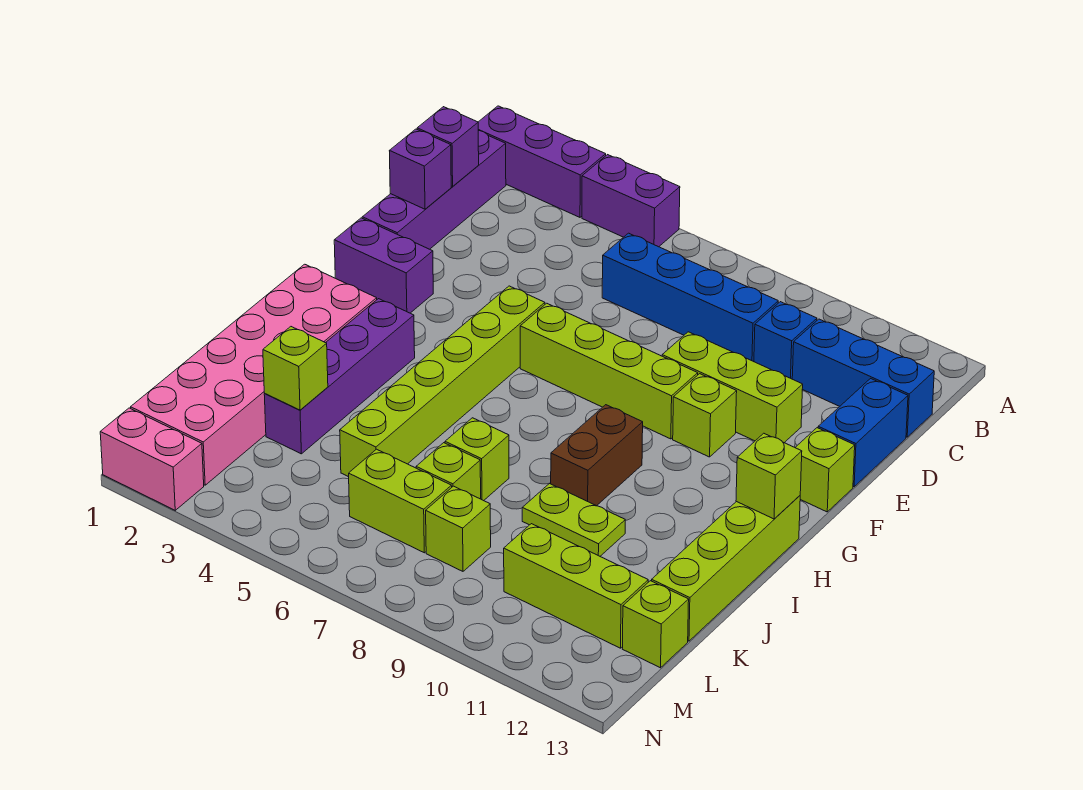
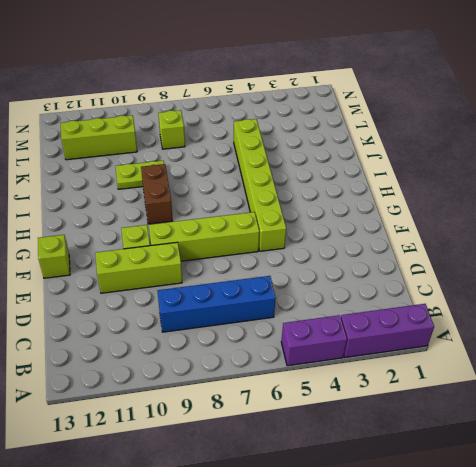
none -> purple 1x4 brick [362,131,506,249]
none -> blue 1x1 brick [754,302,817,379]
none -> blue 1x3 brick [792,319,934,437]

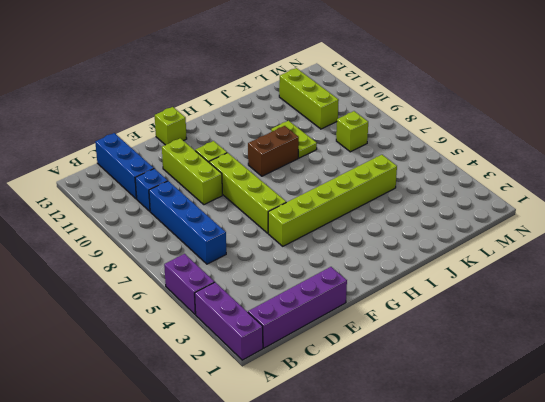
none -> blue 1x2 brick [818,379,908,487]
none -> purple 1x2 brick [334,218,433,313]
none -> pink 2x6 brick [131,264,377,485]

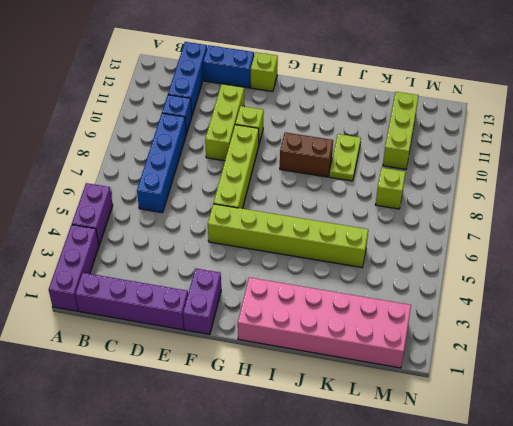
none -> purple 1x4 brick [264,299,415,454]
none -> lime 1x4 brick [652,496,800,641]
none -> lime 1x1 brick [445,418,509,501]

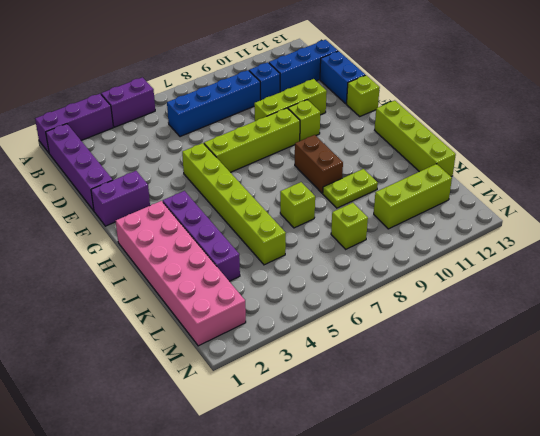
none -> lime 1x1 brick [416,443,481,499]
none -> lime 1x2 brick [349,449,452,553]
none -> lime 1x1 brick [623,581,689,668]

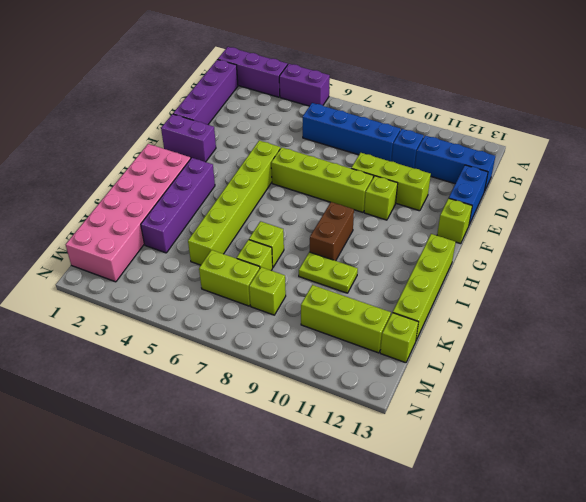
none -> pink 1x2 brick [100,408,204,510]
none -> purple 1x1 brick [417,107,479,186]
none -> purple 1x1 brick [390,129,451,209]

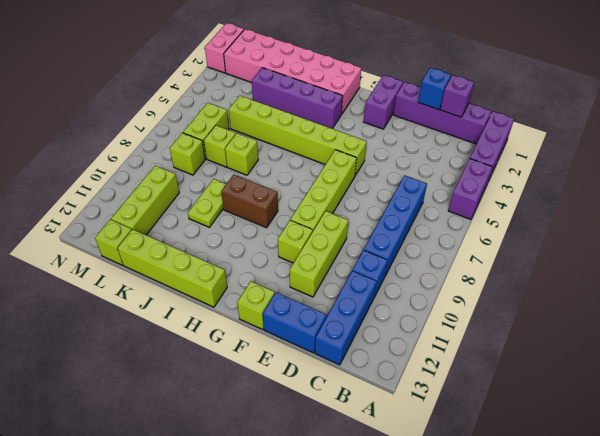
blue 1x1 brick [418,68,451,110] -> purple 1x1 brick [390,129,451,209]
none -> lime 1x1 brick [736,433,802,519]
none -> lime 1x1 brick [263,327,328,410]

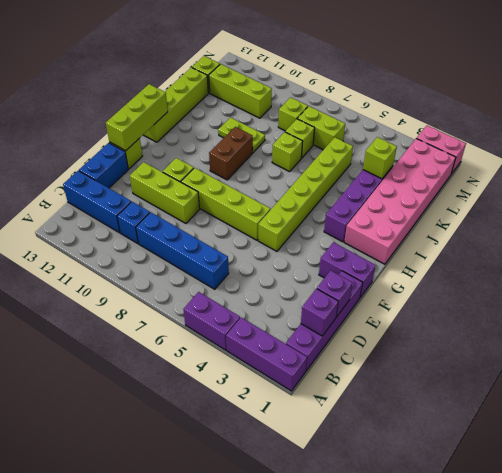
lime 1x3 brick [106,84,168,151] -> lime 1x1 brick [736,433,802,519]

